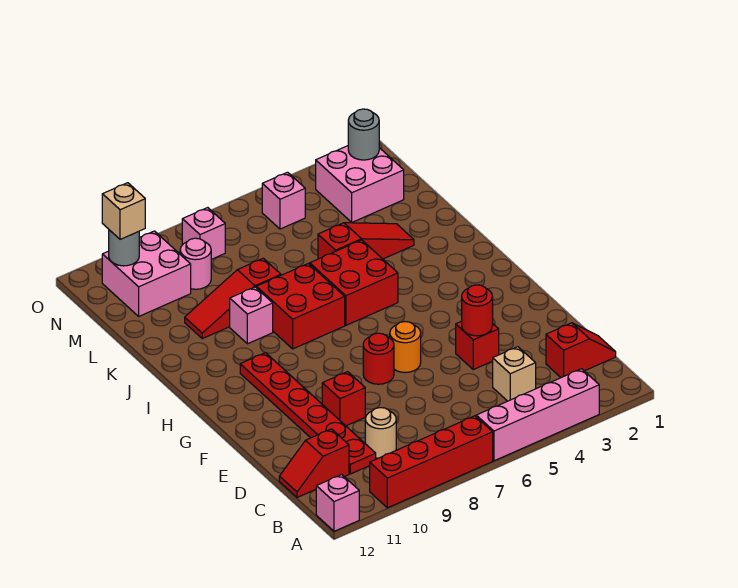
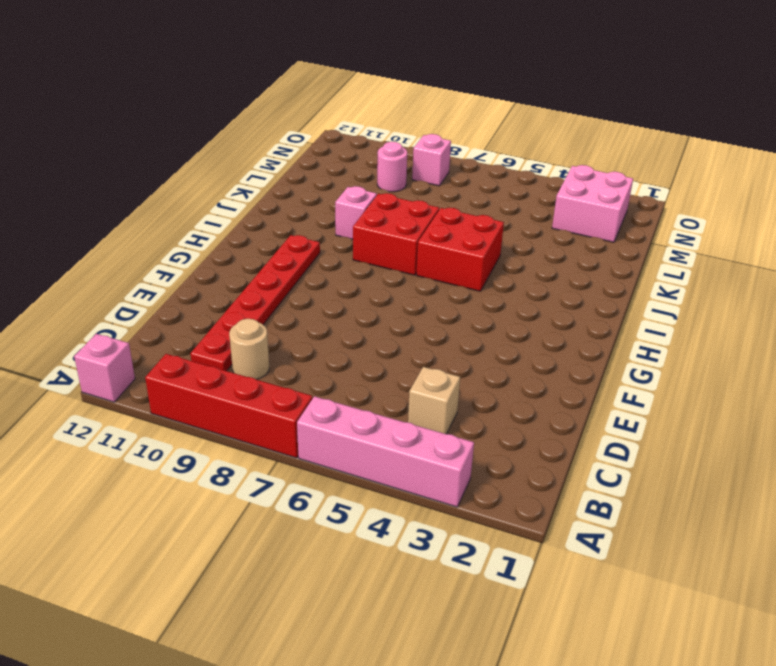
none -> red 1x2 slope [546,323,616,378]
none -> red 1x2 slope [279,429,349,497]
none -> red 1x1 brick [456,321,499,370]

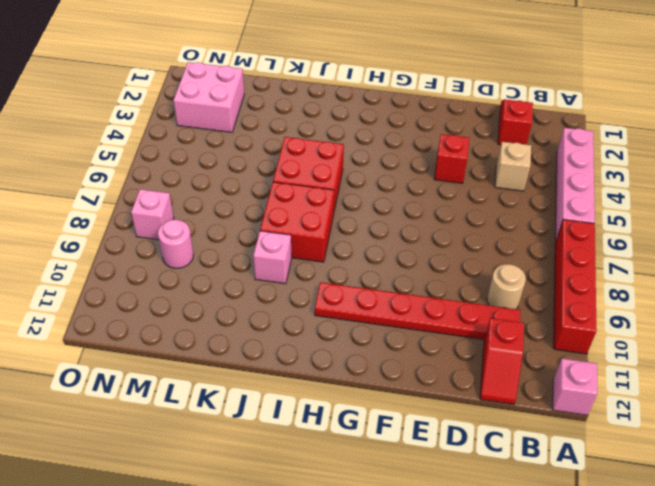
none -> red 1x1 brick [322,372,365,426]
none -> orange 1x1 round brick [390,322,421,372]
none -> red 1x1 round brick [363,333,394,384]

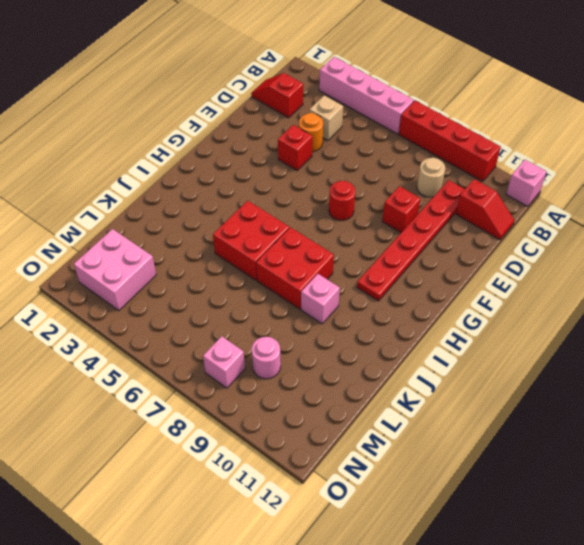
orange 1x1 round brick [299,113,323,152] -> orange 1x1 round brick moved to [390,322,421,372]
none -> red 1x3 slope [318,223,414,259]
none -> red 1x3 slope [185,258,281,339]
none -> pink 2x2 brick [102,231,191,316]

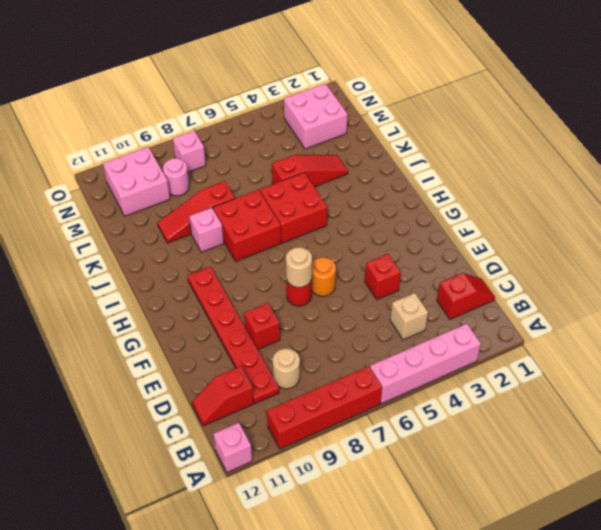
tan 1x1 round brick [286,247,312,287] -> none
none -> pink 1x1 brick [262,172,305,229]
none -> red 1x1 round brick [462,285,493,336]
none -> grey 1x1 round brick [348,109,379,160]

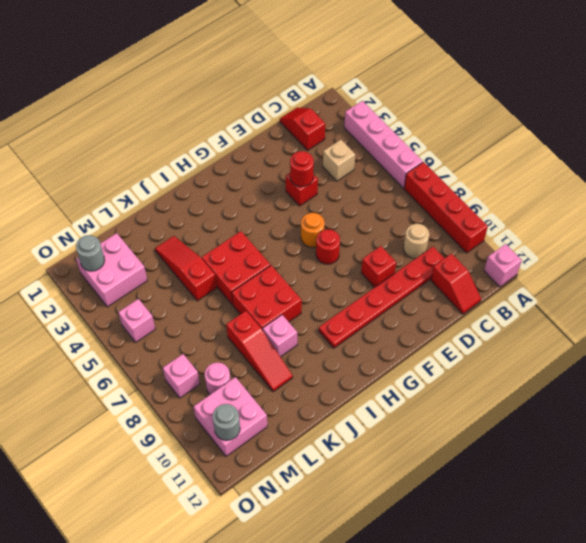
none -> tan 1x1 brick [102,183,145,239]

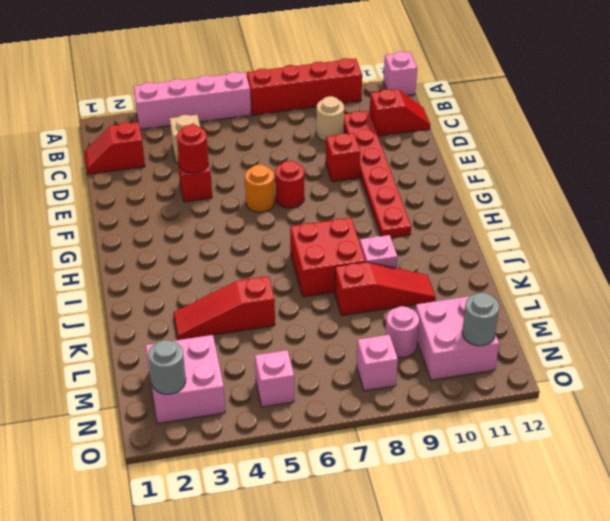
none -> red 2x2 brick [310,240,398,325]
none -> tan 1x1 brick [102,183,145,239]

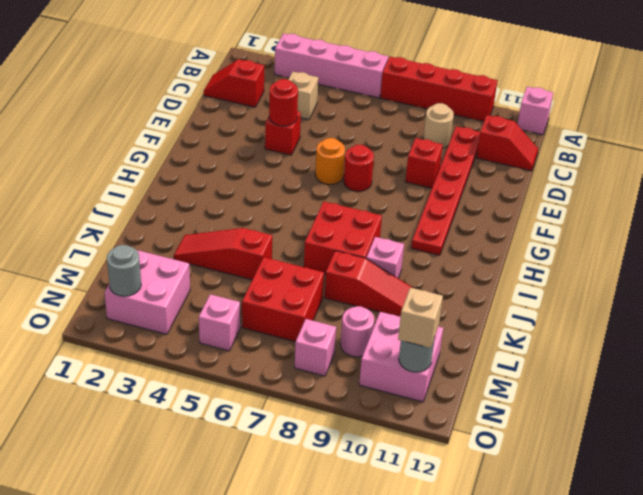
red 2x2 brick [242,257,324,342] -> red 2x2 brick moved to [310,240,398,325]

